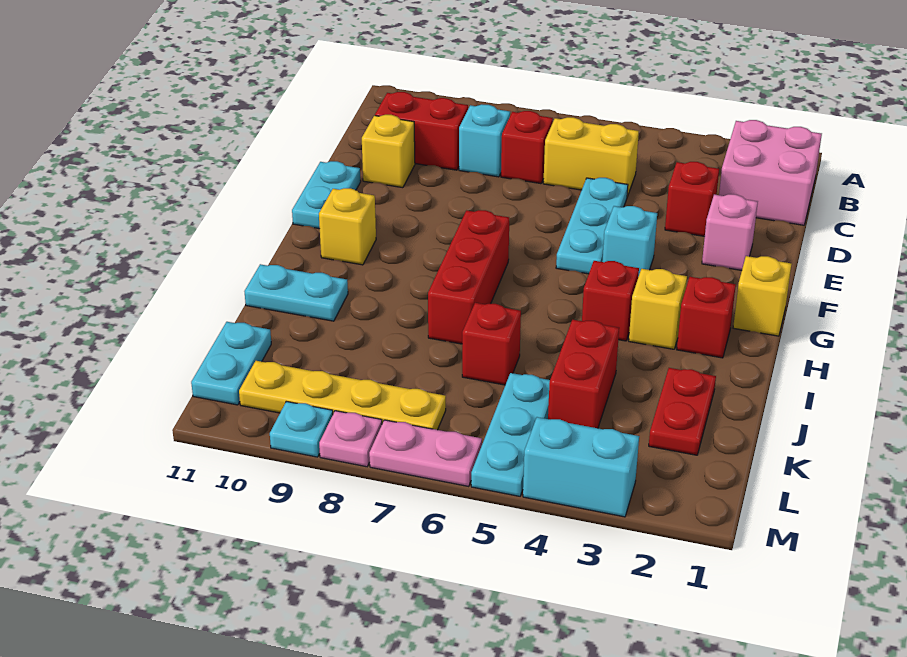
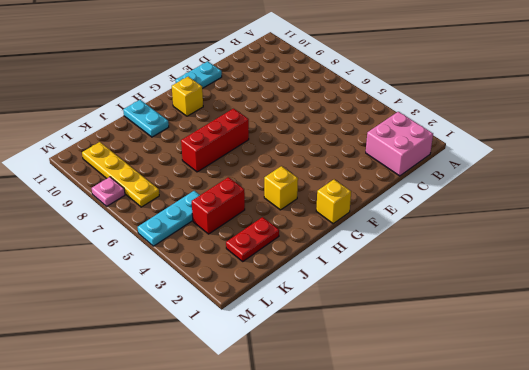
none -> yellow 1x2 brick [543,117,639,197]
none -> red 1x1 brick [501,111,553,184]
none -> cyan 1x1 brick [459,104,510,177]

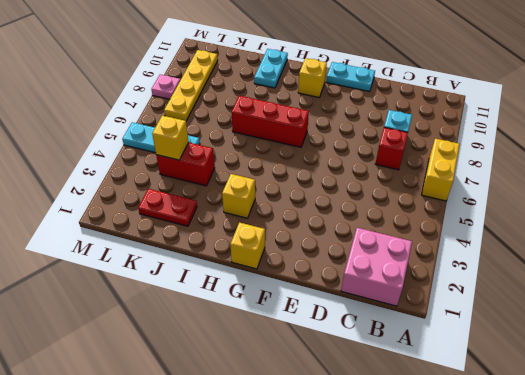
yellow 1x2 brick [422,139,460,201] -> yellow 1x2 brick moved to [543,117,639,197]
yellow 1x1 brick [152,116,189,160] -> yellow 1x1 brick moved to [362,115,415,188]
none -> red 1x2 brick [375,92,468,170]
none -> red 1x1 brick [665,162,719,236]
none -> cyan 1x3 plate [556,178,628,274]

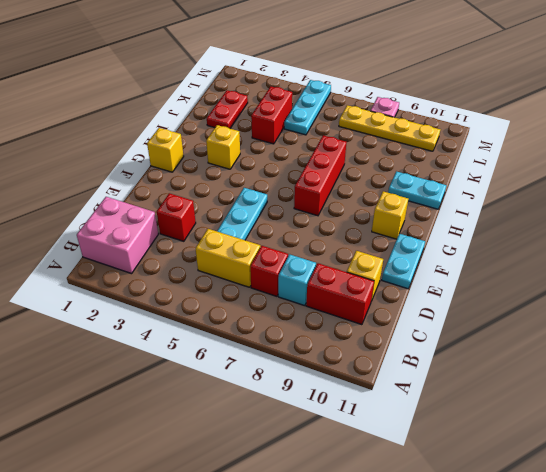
none -> pink 1x1 brick [702,194,758,270]
none -> cyan 1x1 brick [602,206,657,277]
none -> red 1x1 brick [677,277,736,358]

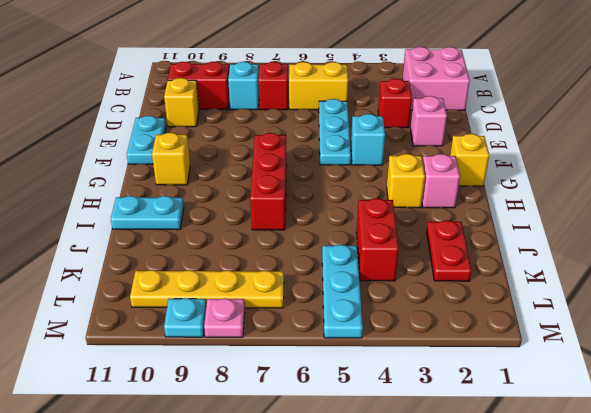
pink 1x1 brick [422,154,460,208] -> red 1x1 brick [677,277,736,358]
none -> red 1x1 brick [582,261,639,341]
none -> red 1x1 brick [462,303,521,385]
none -> cyan 1x2 plate [191,322,271,405]

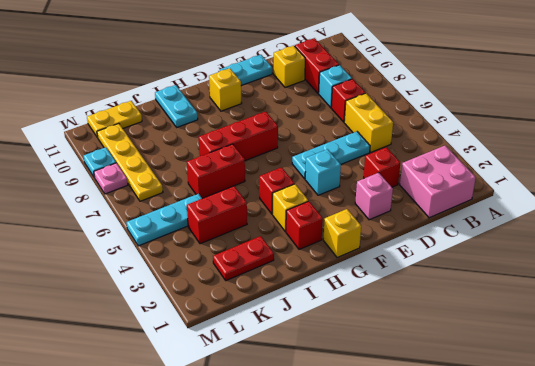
red 1x2 brick [187,144,245,198] -> red 1x1 brick [462,303,521,385]
yellow 1x2 plate [87,101,142,137] -> cyan 1x2 plate [191,322,271,405]
none -> cyan 1x2 brick [523,417,639,517]
none -> pink 1x2 plate [369,420,482,486]

